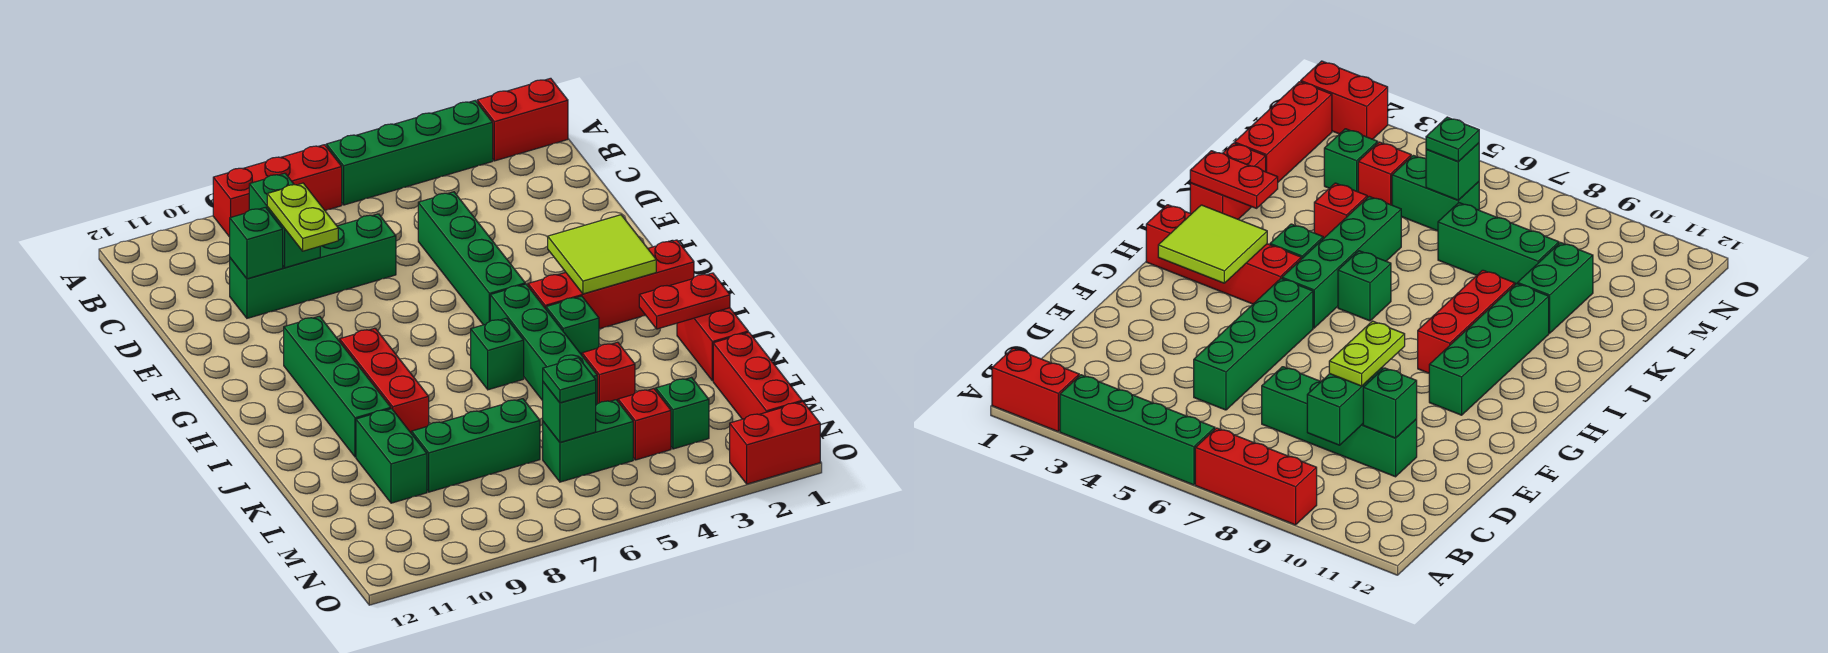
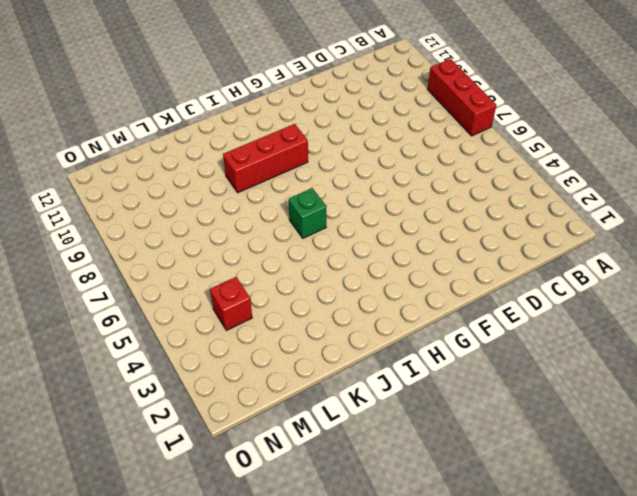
none -> red 1x2 brick [477,78,568,161]
none -> green 1x4 brick [326,101,493,205]
none -> green 1x4 brick [418,192,525,325]

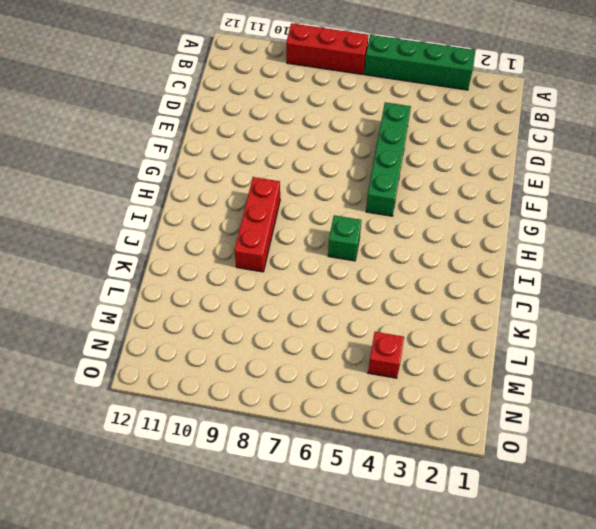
none -> red 1x2 brick [477,78,568,161]
none -> green 1x4 brick [230,214,396,318]
none -> green 1x4 brick [284,316,391,457]

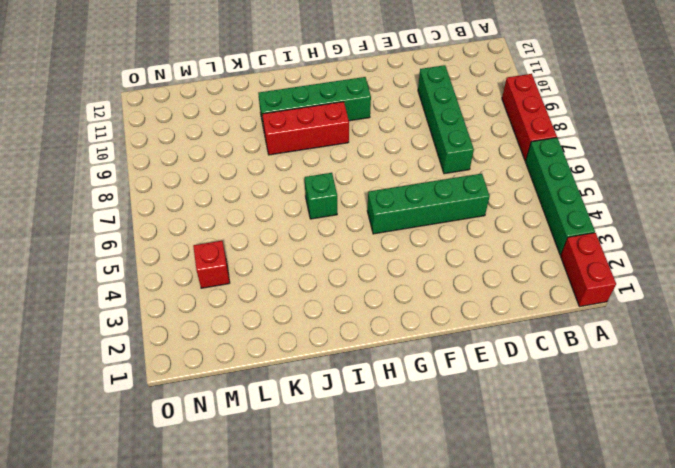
none -> red 1x4 brick [528,240,694,329]
none -> green 1x4 brick [490,284,597,405]
none -> green 1x1 brick [546,296,599,355]

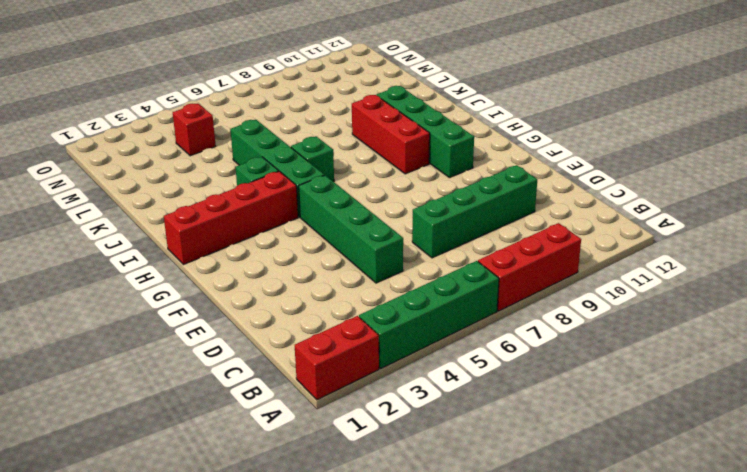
none -> red 1x2 brick [677,308,748,381]
none -> red 1x1 brick [582,342,635,404]
none -> green 1x2 brick [356,409,427,503]

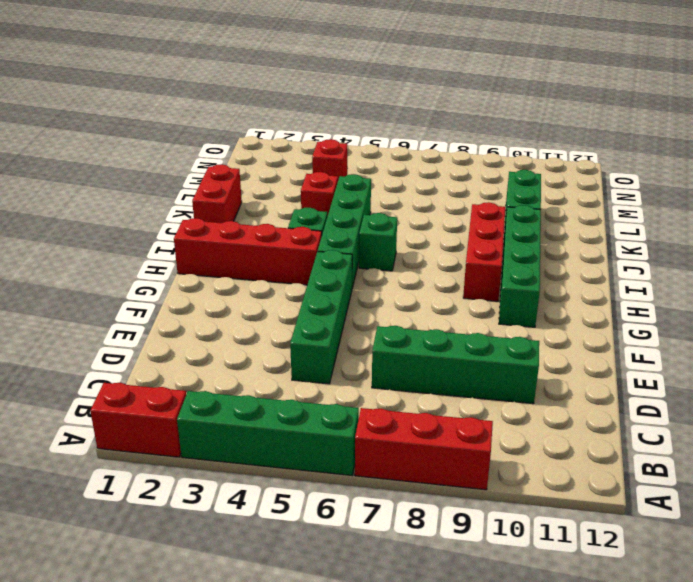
none -> red 1x3 brick [713,332,802,419]
none -> green 1x3 brick [412,399,540,492]
none -> green 1x1 brick [656,378,709,449]

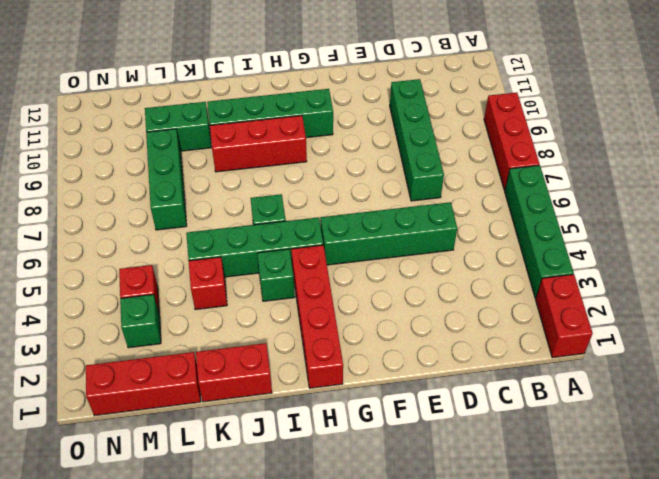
none -> green 1x2 brick [543,400,633,482]
none -> red 1x2 brick [730,402,820,484]
none -> green 1x2 brick [249,173,320,268]

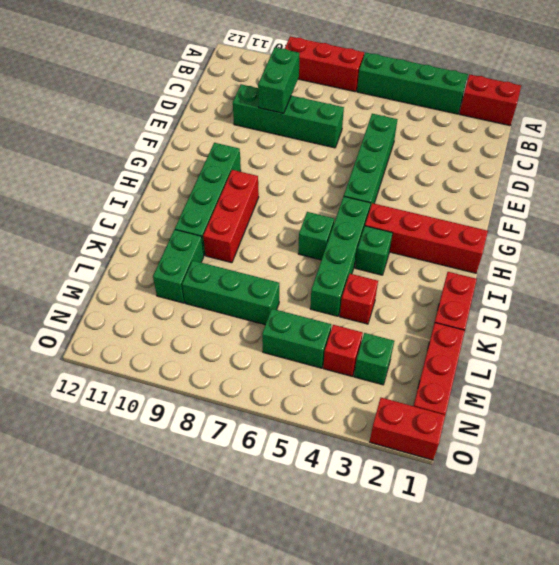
none -> green 1x1 brick [230,207,283,279]
none -> lime 2x2 tile [548,215,656,294]
none -> red 1x2 plate [639,273,730,329]

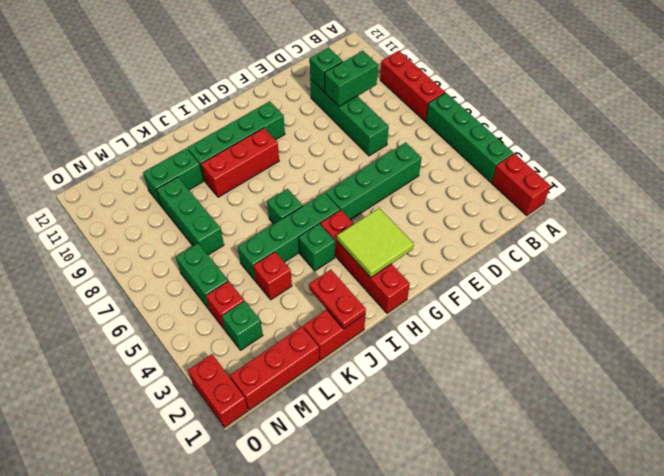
none -> green 1x1 brick [543,382,596,442]
none -> lime 1x2 plate [267,183,338,251]
none -> green 1x1 plate [543,358,596,403]

